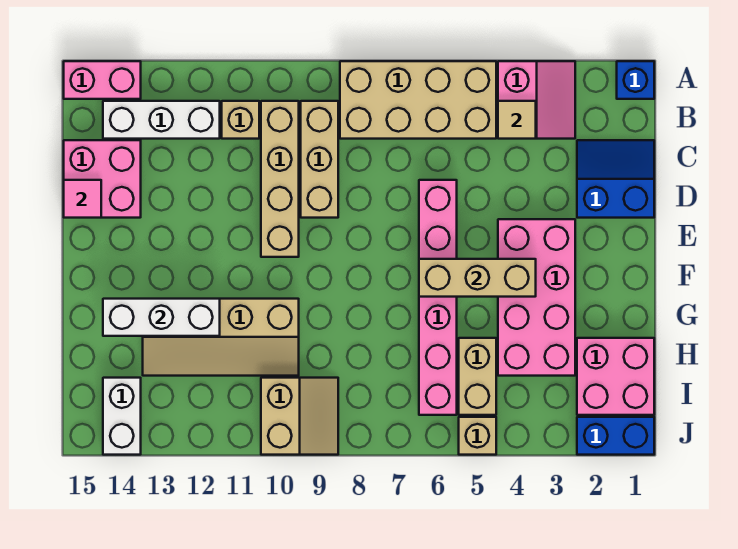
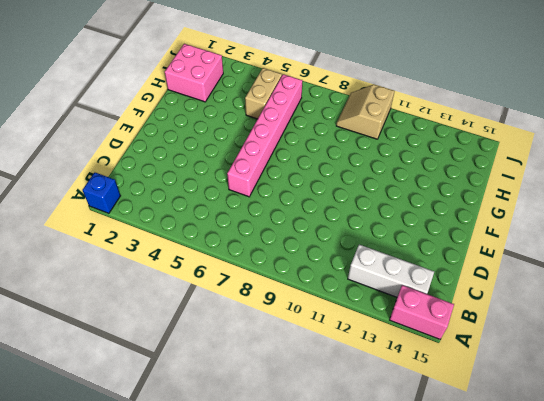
none -> pink 2x2 slope [498,61,575,139]
none -> tan 2x4 brick [340,61,496,139]
none -> tan 1x3 brick [301,101,338,218]

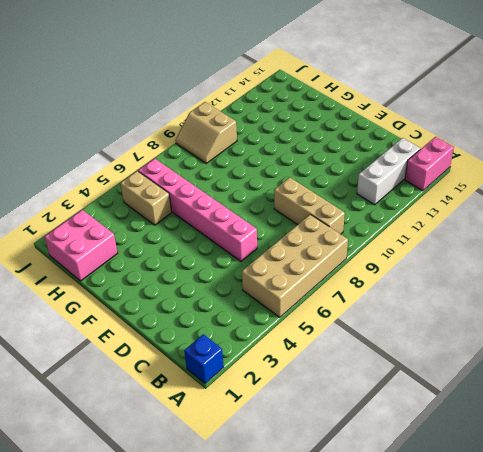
none -> pink 2x2 slope [498,61,575,139]
none -> tan 1x4 brick [261,101,299,257]
none -> tan 1x1 brick [222,101,259,139]

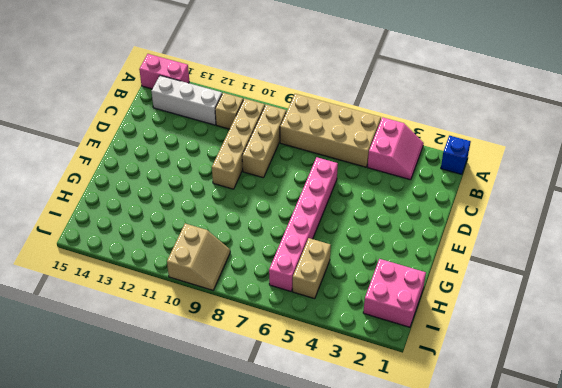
none -> blue 2x2 slope [577,140,654,218]
none -> pink 2x2 brick [64,140,141,218]
none -> pink 2x4 brick [498,219,575,376]

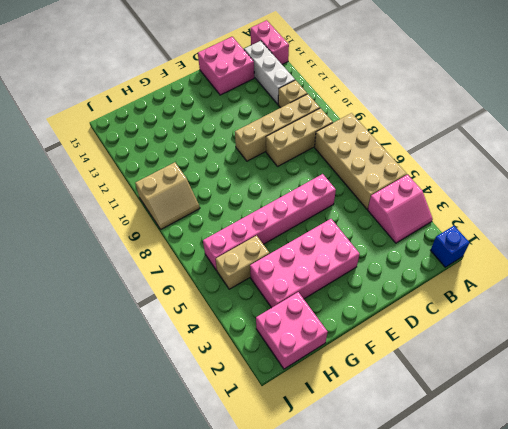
none -> blue 2x2 slope [577,140,654,218]
none -> tan 2x4 slope [143,299,299,376]
none -> white 1x2 brick [103,378,141,455]

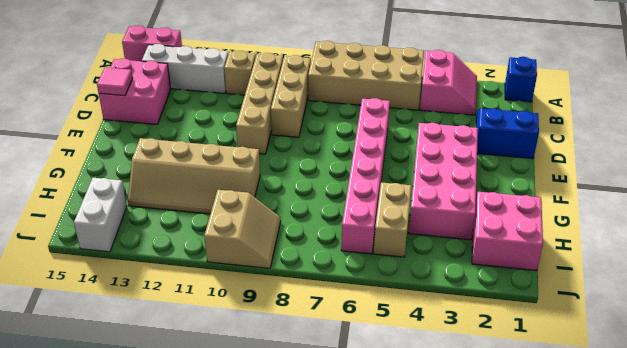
none -> blue 1x2 brick [577,417,654,455]
none -> tan 1x1 brick [459,417,496,455]
none -> tan 1x1 tile [498,101,536,139]

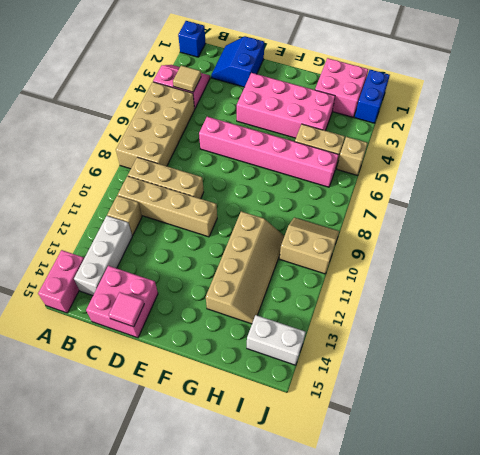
none -> tan 1x3 brick [419,259,536,297]
none -> white 1x3 brick [103,299,220,336]

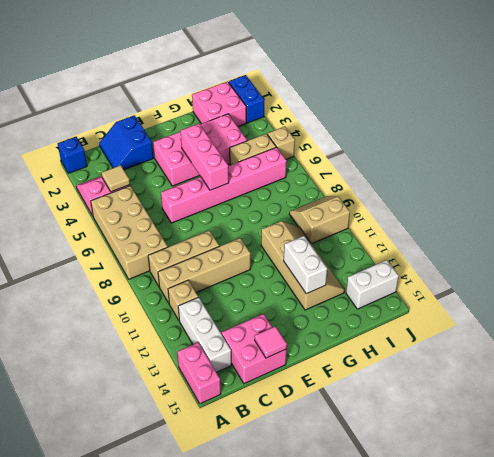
pink 1x3 brick [181,124,229,190] -> tan 1x3 brick [419,259,536,297]
white 1x2 brick [284,236,327,294] -> white 1x3 brick [103,299,220,336]

